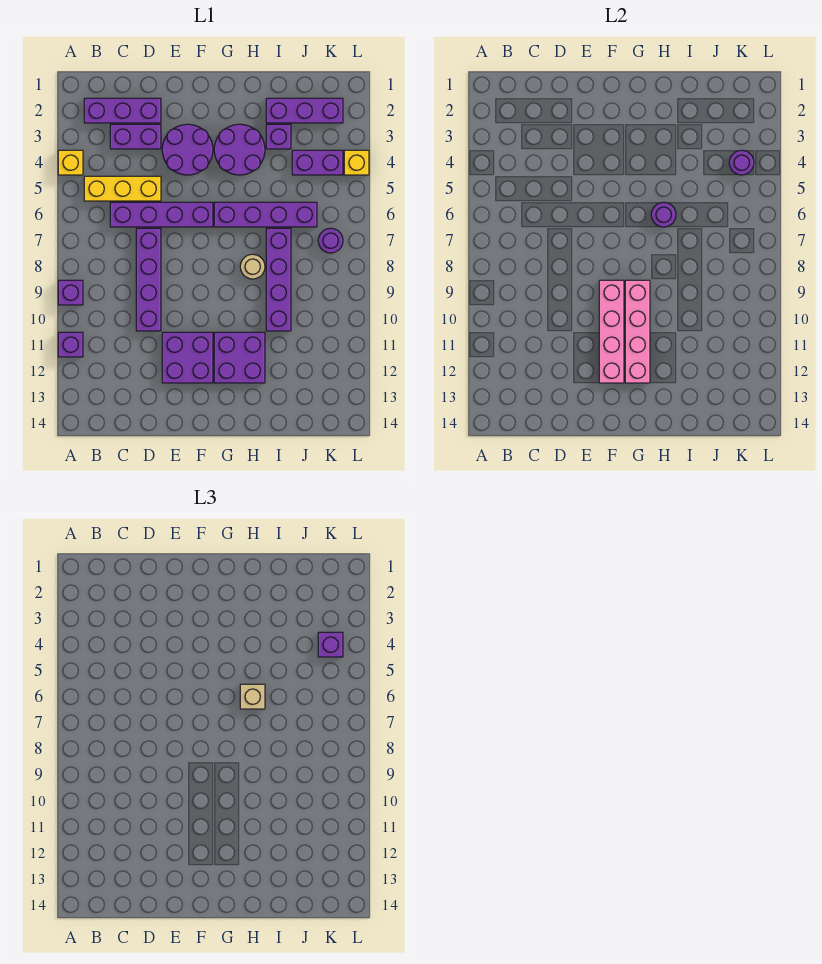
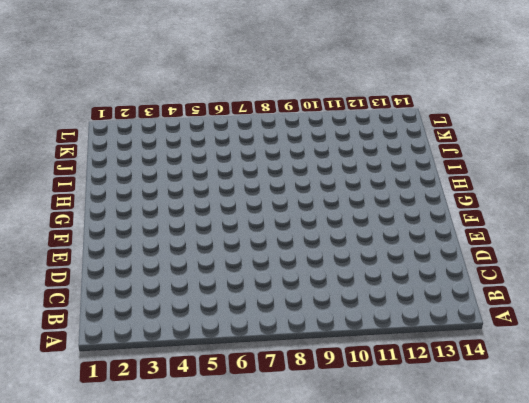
none -> yellow 1x1 brick [58,150,83,175]
none -> purple 1x1 brick [58,280,83,305]
none -> purple 1x1 brick [58,332,83,357]

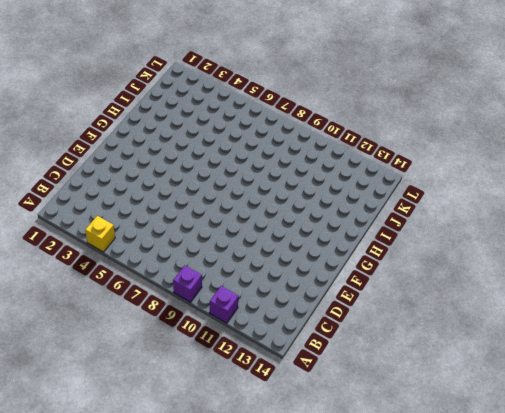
none -> purple 1x3 brick [84,98,161,123]
none -> yellow 1x3 brick [84,176,161,201]
none -> purple 1x2 brick [110,124,161,149]

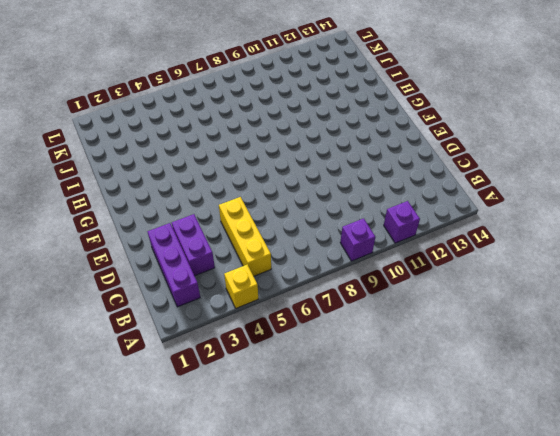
none -> purple 1x4 brick [110,202,213,227]
none -> purple 1x4 brick [136,228,161,331]
none -> purple 2x2 round brick [162,124,213,175]

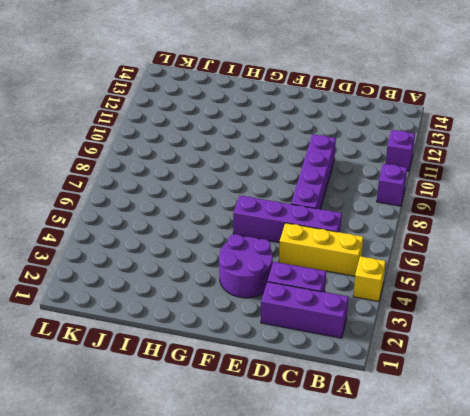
none -> purple 2x2 brick [162,332,213,383]
none -> purple 2x2 round brick [214,124,265,175]
none -> purple 1x4 brick [214,202,317,227]

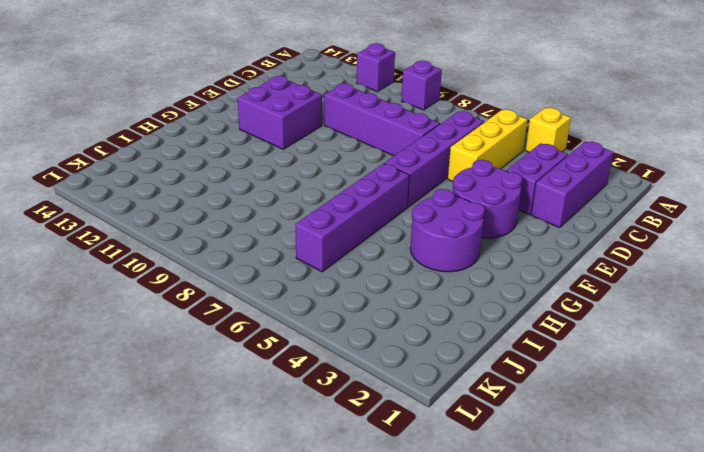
none -> purple 2x2 brick [214,332,265,383]
none -> tan 1x1 round brick [240,254,265,279]
none -> purple 1x3 brick [266,98,343,123]

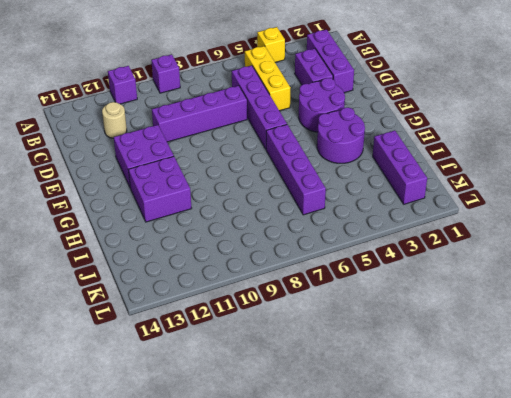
tan 1x1 round brick [102,102,127,138] -> tan 1x1 round brick moved to [240,254,265,279]
none -> purple 1x1 brick [266,124,291,149]
none -> purple 1x4 brick [266,228,291,331]
none -> purple 1x2 brick [292,150,343,175]

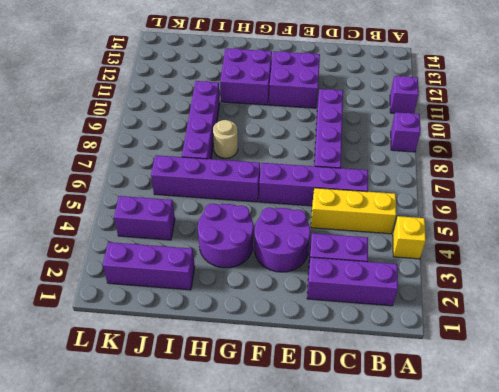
none -> purple 1x1 brick [266,124,291,149]
none -> purple 1x1 round brick [318,228,343,253]
none -> yellow 1x1 brick [344,150,369,175]

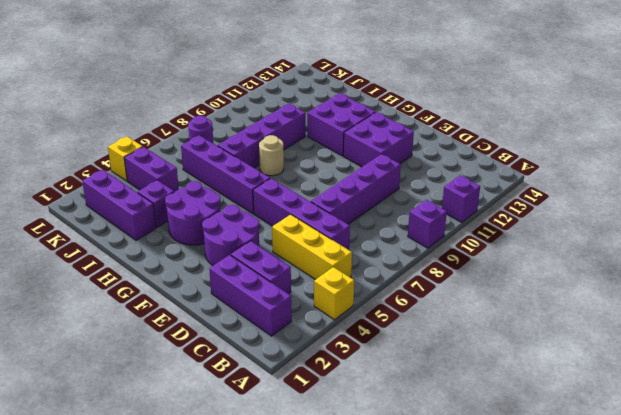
none -> pink 1x4 brick [599,280,624,383]
none -> pink 1x4 brick [625,280,650,383]
none -> purple 1x1 round brick [651,202,676,227]

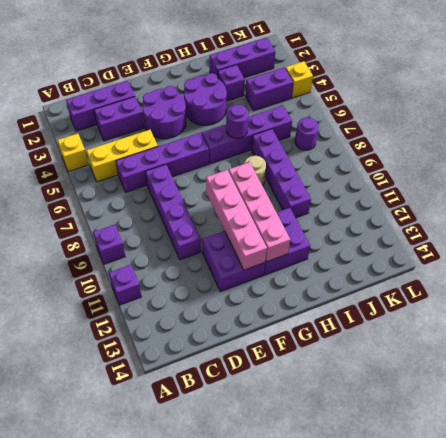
none -> purple 1x1 round brick [729,150,754,175]
none -> tan 1x1 brick [240,684,265,709]
none -> purple 1x1 brick [318,632,343,657]

